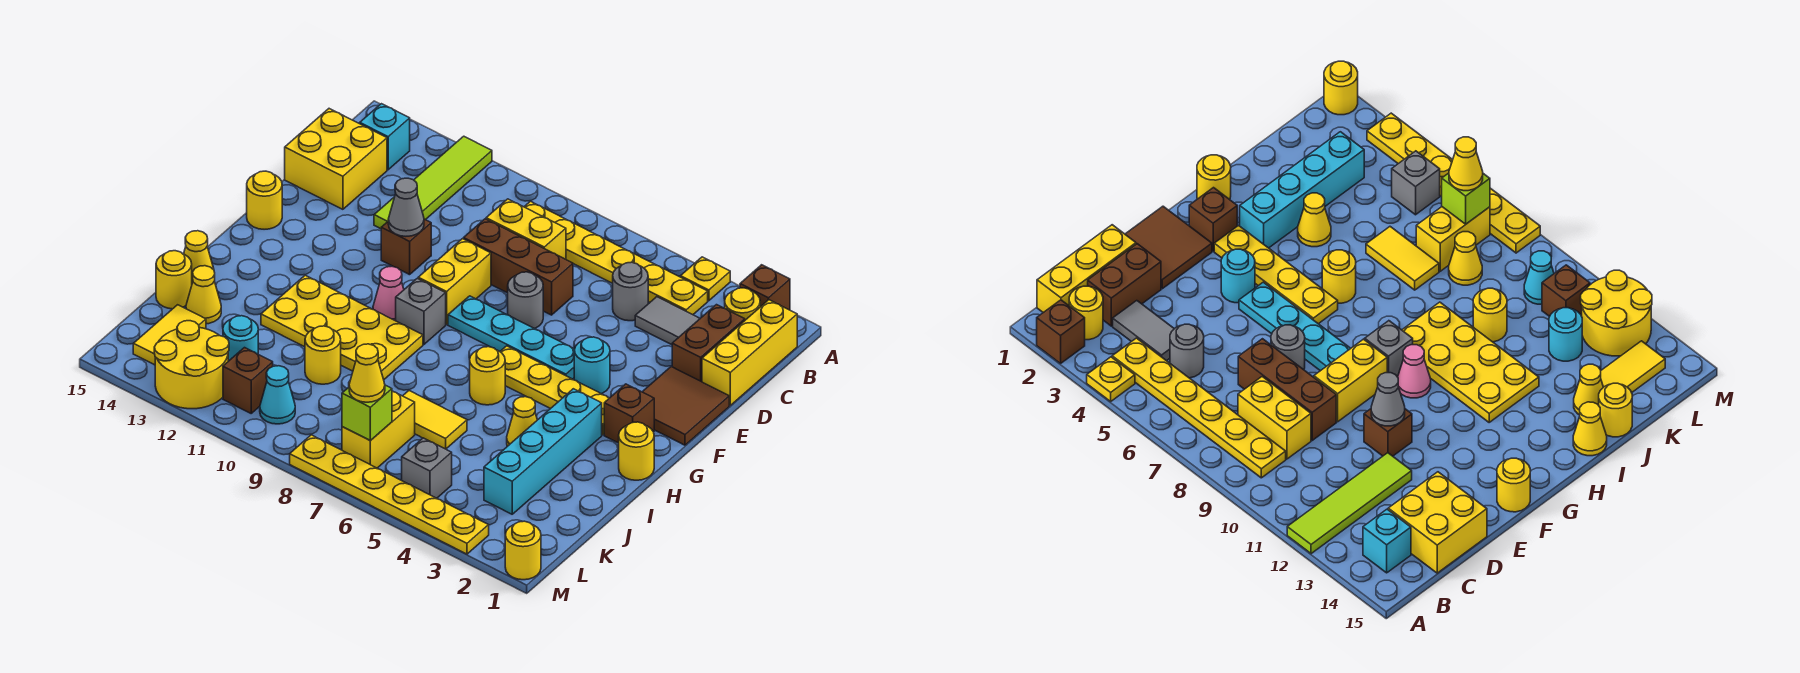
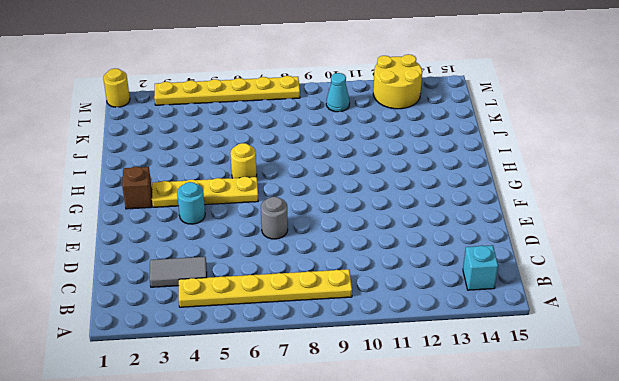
none -> brown 1x1 brick [740,265,790,310]
none -> yellow 1x1 plate [680,257,730,301]
none -> lime 1x4 tile [374,136,492,229]
none -> yellow 1x3 brick [702,300,797,405]

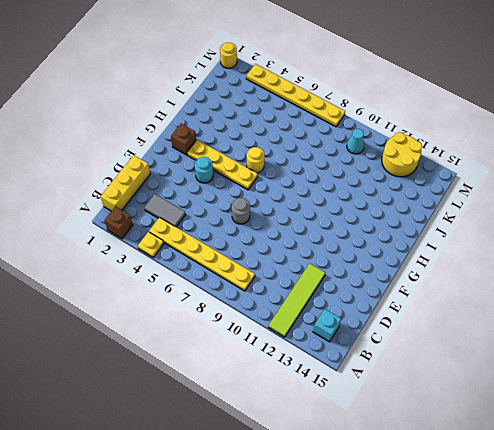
none -> yellow 1x1 round brick [725,288,760,320]
none -> brown 1x2 brick [672,305,745,382]
none -> grey 1x1 round brick [613,262,648,321]
none -> yellow 1x2 brick [486,199,566,259]

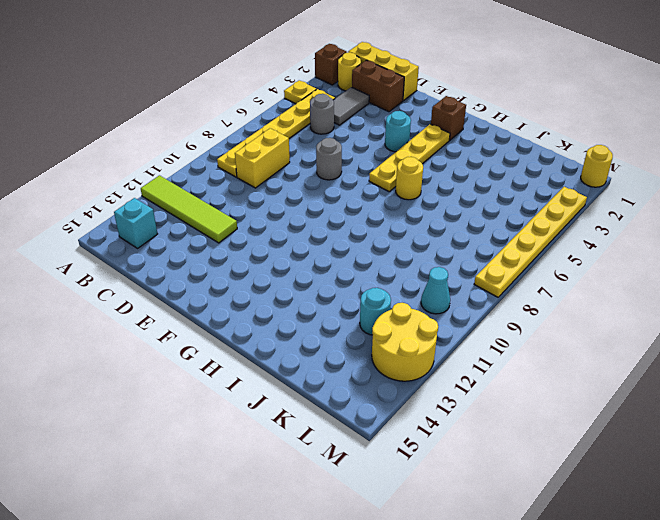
none -> yellow 2x2 brick [285,109,387,209]
none -> brown 1x3 brick [464,219,573,315]
none -> brown 2x2 tile [643,367,729,445]
none -> yellow 1x2 brick [418,239,491,325]

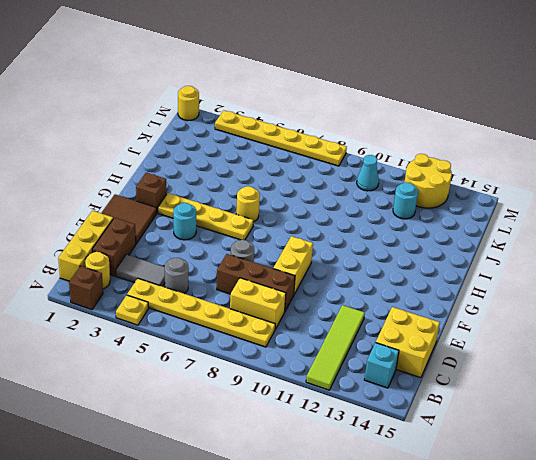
none -> brown 1x1 brick [381,219,431,275]
none -> cyan 1x4 plate [448,296,575,379]
none -> yellow 1x1 round brick [247,171,282,229]
none -> grey 1x1 brick [396,278,446,344]

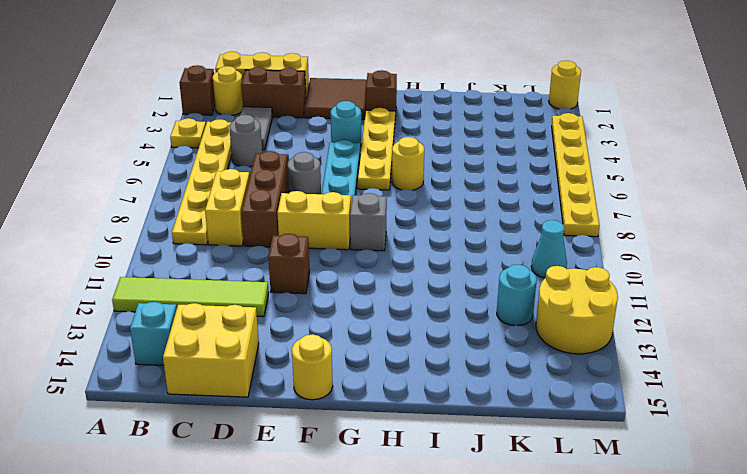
none -> pink 1x1 cone [373,267,404,321]
none -> yellow 1x1 round brick [619,422,654,480]
none -> cyan 1x4 brick [484,389,602,514]
none -> yellow 2x4 plate [261,275,423,379]

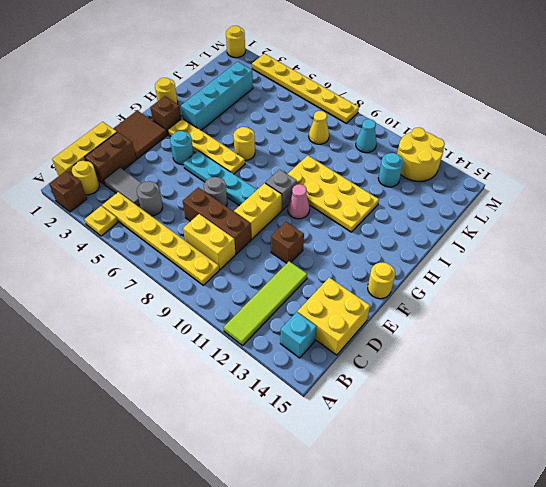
none -> yellow 1x1 cone [507,397,537,446]
none -> yellow 1x1 cone [184,231,214,283]
none -> yellow 1x2 tile [403,391,467,449]
none -> yellow 1x1 round brick [305,326,341,384]

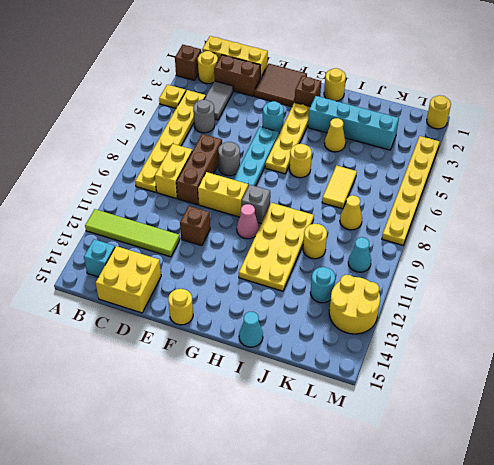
cyan 1x1 cone [239,312,263,347] -> yellow 1x1 cone [184,231,214,283]
none -> yellow 1x1 cone [186,266,221,324]
none -> yellow 1x1 round brick [156,251,192,309]
none -> yellow 1x2 brick [342,391,415,468]
none -> yellow 1x2 tile [133,305,206,365]

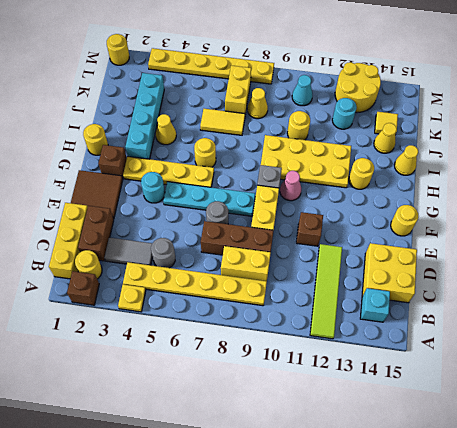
yellow 1x1 round brick [349,158,374,189] -> yellow 1x1 round brick moved to [156,251,192,309]
yellow 1x1 tile [375,112,398,135] -> yellow 1x2 tile [133,305,206,365]
none -> grey 1x1 brick [402,438,452,498]
none -> brown 1x1 brick [223,348,273,413]
none -> grey 1x1 cone [388,178,424,236]
none -> lime 1x1 brick [342,385,392,441]

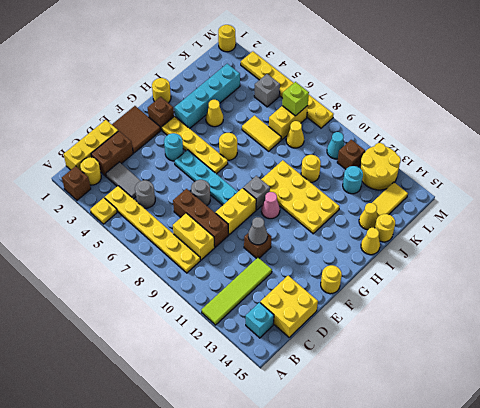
none -> yellow 1x1 cone [349,344,385,402]

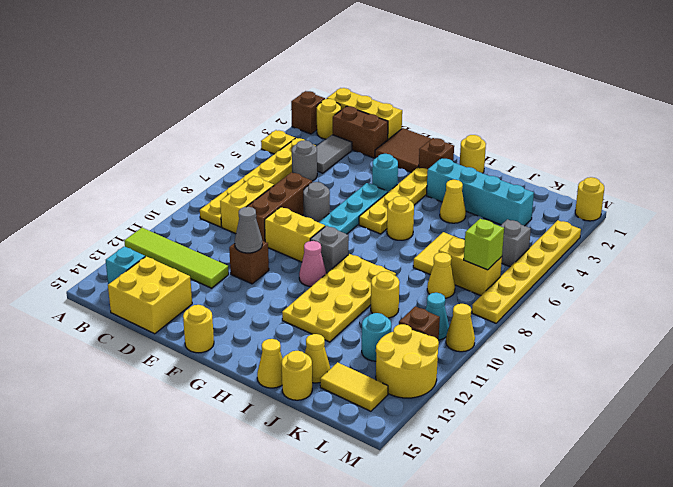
yellow 1x1 cone [446,304,475,352] -> yellow 1x1 cone moved to [349,344,385,402]

